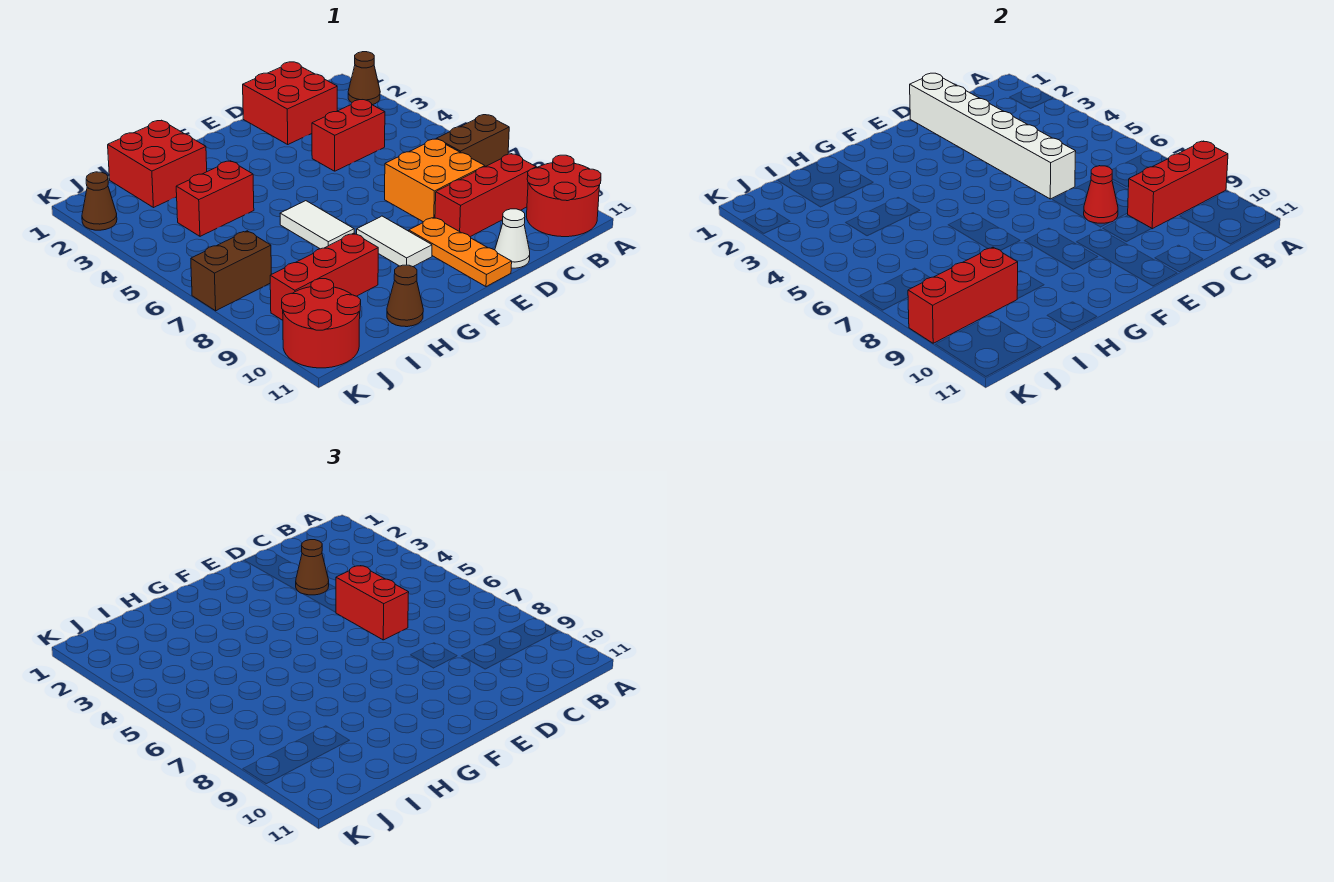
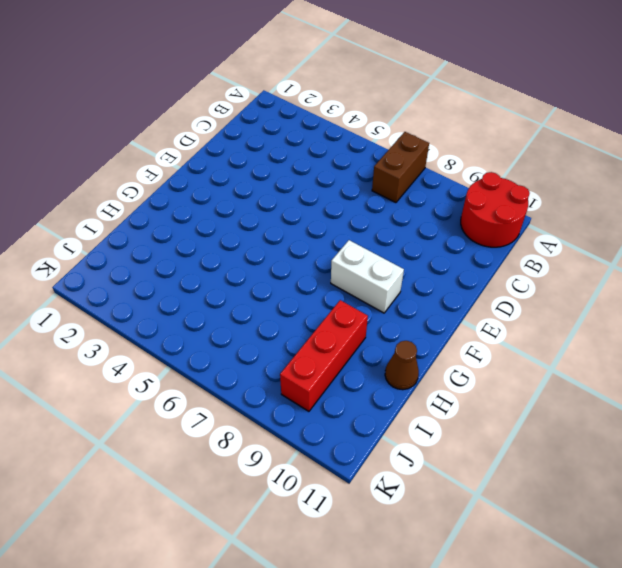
white 1x2 brick [331,240,404,313] -> white 1x2 tile [357,216,432,267]
none -> brown 1x1 cone [348,52,380,105]
none -> red 1x3 brick [435,154,536,237]
none -> red 2x2 brick [243,62,337,144]

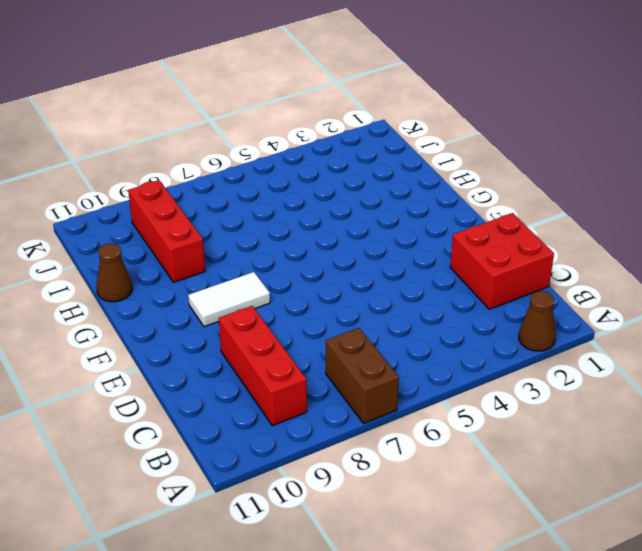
none -> red 2x2 round brick [527,155,601,237]
none -> red 1x2 brick [312,100,385,171]
none -> orange 2x2 brick [385,139,485,222]

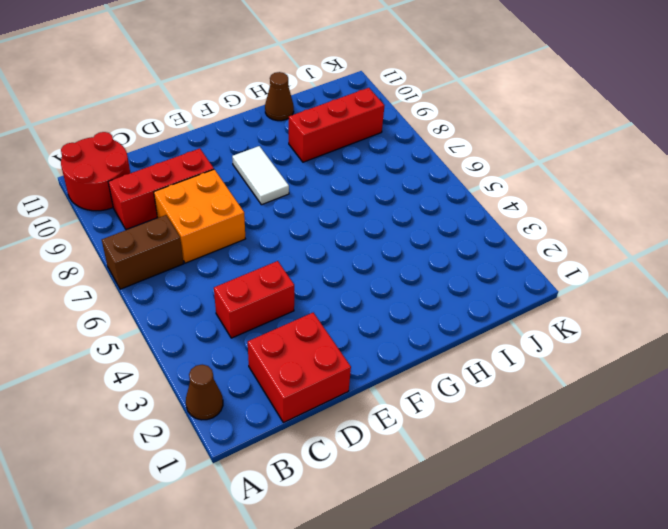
none -> white 1x1 cone [495,209,530,268]
none -> orange 1x3 plate [409,217,512,287]
none -> white 1x2 tile [280,201,354,249]

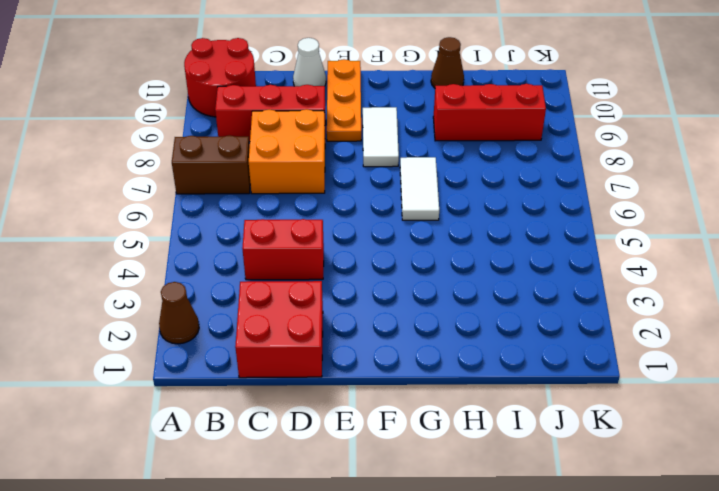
none -> red 2x2 brick [108,120,207,208]
none -> red 1x2 brick [176,161,254,236]
none -> brown 1x2 brick [191,231,271,311]

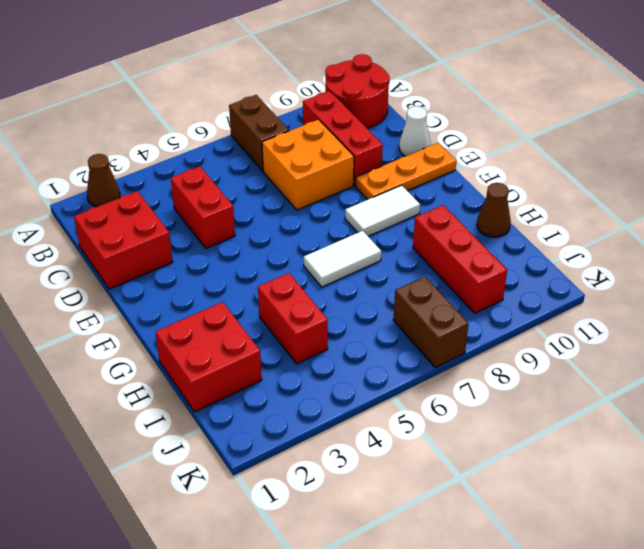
none -> red 2x2 round brick [282,279,361,368]
none -> brown 1x1 cone [82,172,117,230]
none -> red 1x3 brick [1128,141,1228,229]

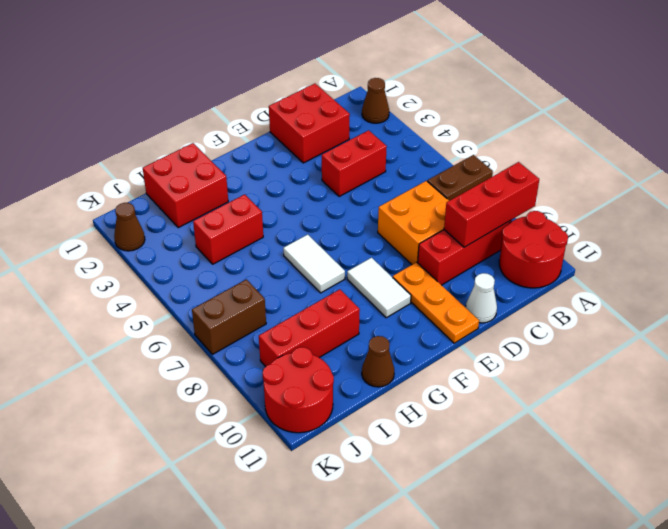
none -> white 1x6 brick [910,73,1076,199]
none -> red 1x1 cone [1084,166,1118,223]
none -> red 1x3 brick [908,247,1018,343]

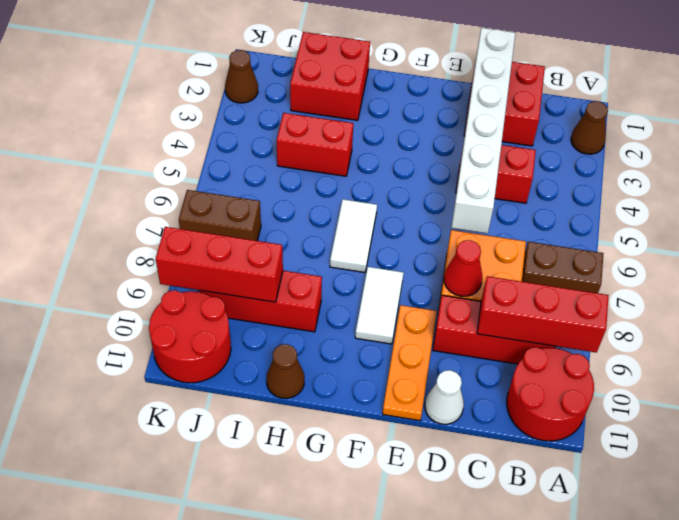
none -> brown 1x1 cone [296,540,329,595]
none -> red 1x2 brick [336,566,409,640]

